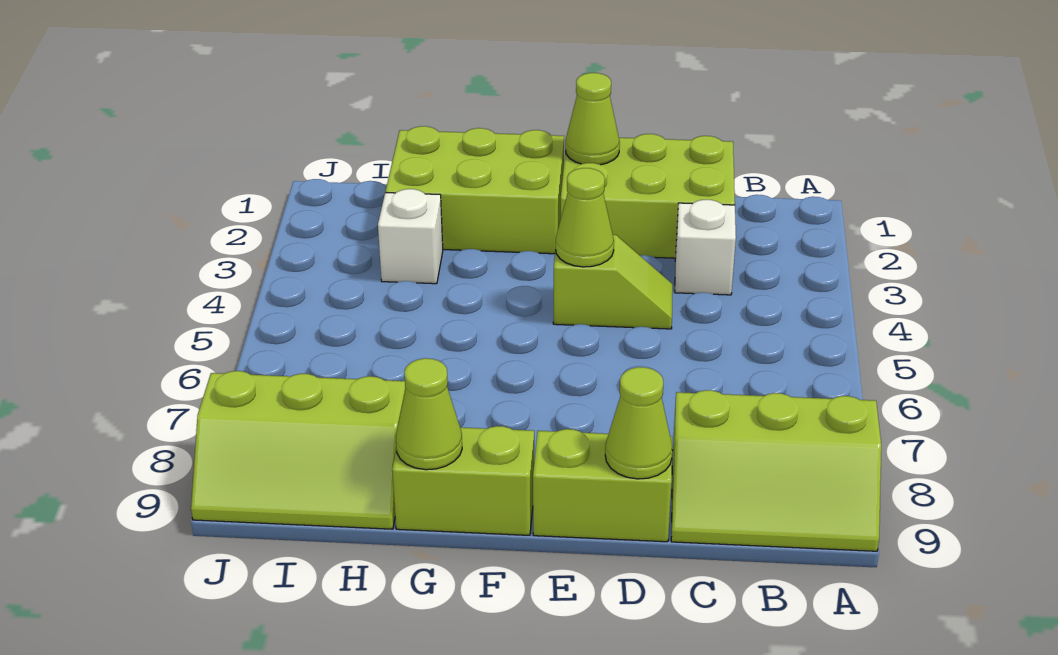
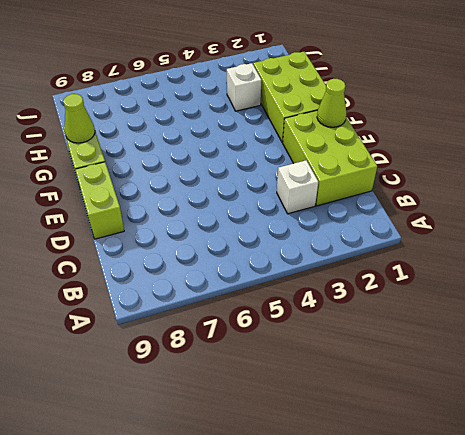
none -> lime 2x3 slope [671,390,881,551]
none -> lime 1x2 slope [553,235,673,329]
none -> lime 2x3 slope [191,371,406,529]

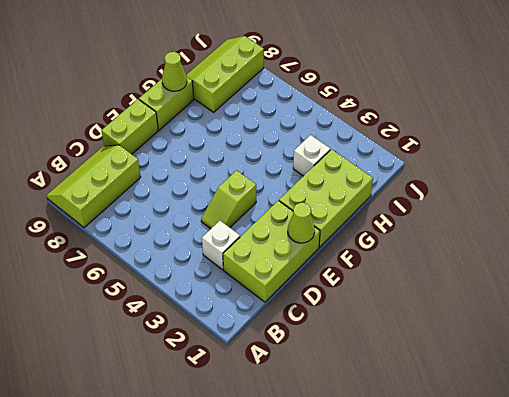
none -> lime 1x1 cone [605,367,673,479]
none -> lime 1x1 cone [556,168,614,267]

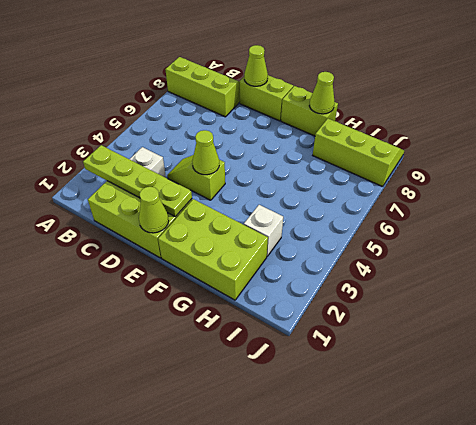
lime 1x4 plate [83,145,192,217] -> none

